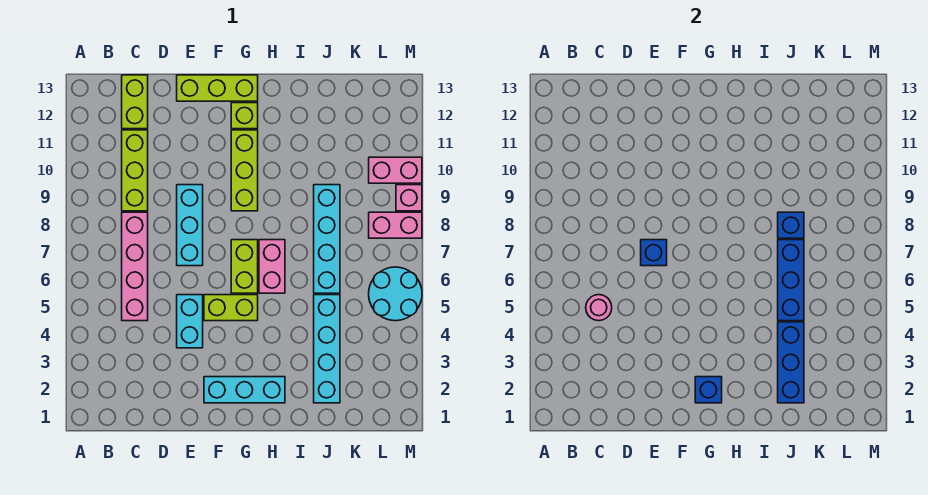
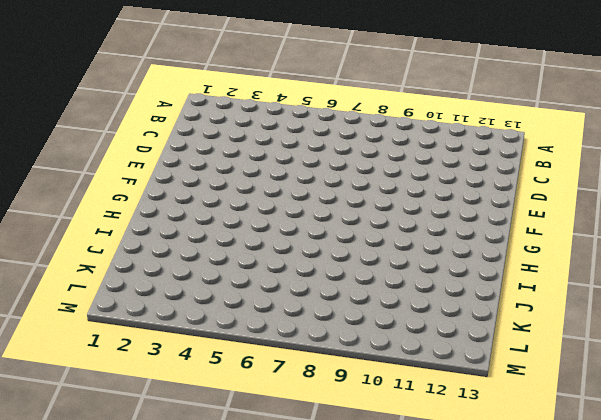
none -> pink 1x4 brick [122,212,148,321]
none -> lime 1x3 brick [122,130,148,211]
none -> lime 1x2 brick [122,75,148,129]

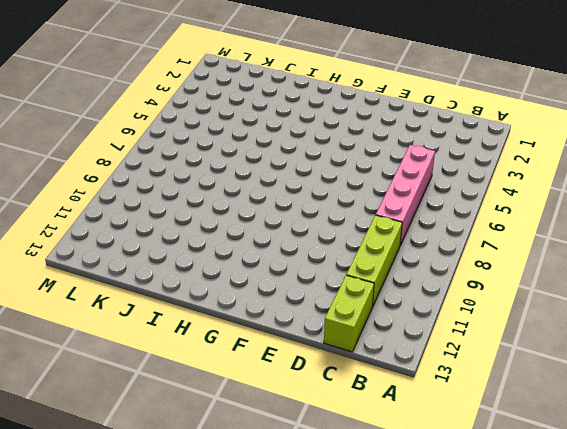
none -> cyan 1x2 brick [177,295,203,348]
none -> cyan 1x3 brick [177,185,203,266]
none -> lime 1x3 brick [177,75,258,101]

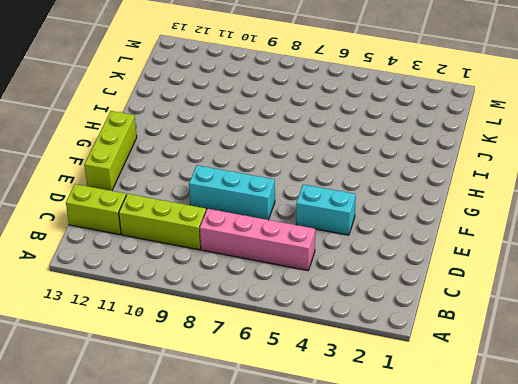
none -> cyan 1x3 brick [204,377,285,403]
none -> lime 1x2 brick [204,295,258,321]
none -> lime 1x2 brick [231,240,258,293]

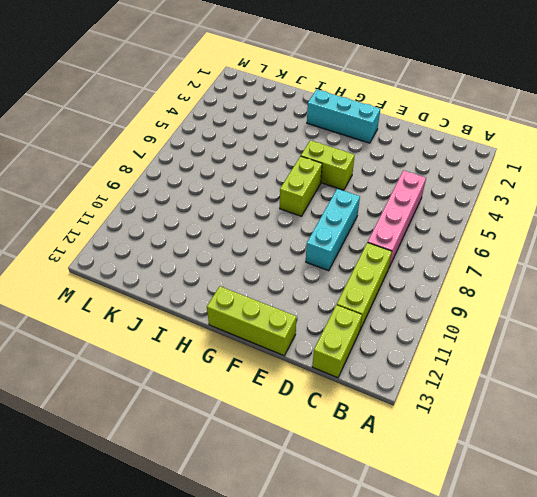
none -> cyan 1x2 brick [177,295,203,348]
none -> lime 1x3 brick [231,130,258,211]
none -> lime 1x1 brick [231,103,258,129]

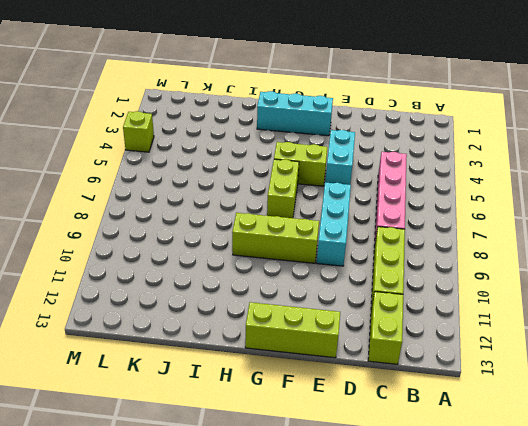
lime 1x3 brick [232,213,319,263] -> lime 1x3 brick turned to [231,130,258,211]
lime 1x1 brick [123,111,154,152] -> lime 1x1 brick moved to [231,103,258,129]
none -> pink 1x2 brick [259,240,285,293]
none -> cyan 1x4 brick [314,295,340,403]
none -> cyan 1x4 brick [314,185,340,293]

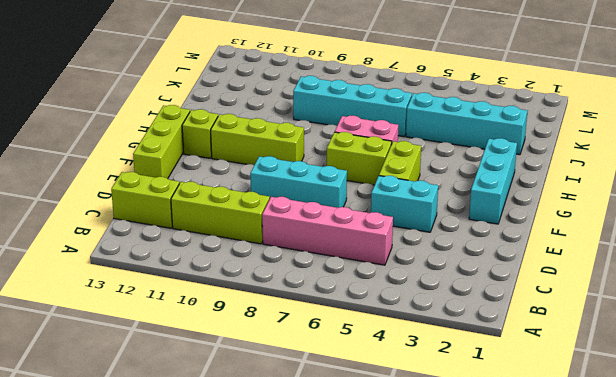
none -> cyan 2x2 round brick [369,267,422,321]
none -> pink 1x2 brick [369,212,422,238]
none -> pink 1x2 brick [369,157,422,183]

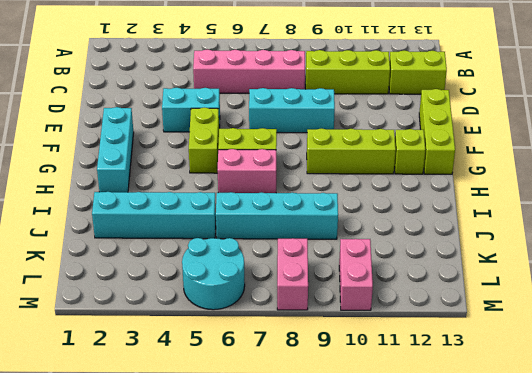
none -> pink 1x1 brick [396,185,422,211]
none -> pink 1x1 round brick [586,295,612,321]
none -> blue 1x1 brick [641,240,667,266]

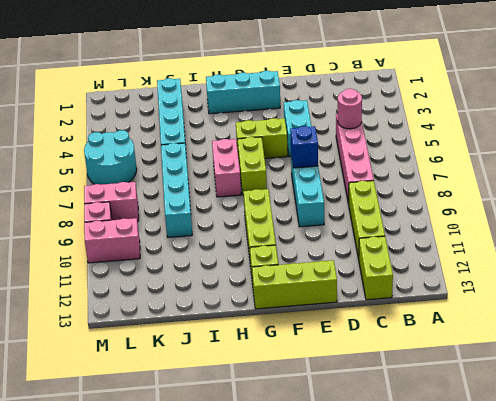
none -> blue 1x1 brick [695,377,722,403]
none -> blue 1x3 brick [778,322,804,403]
none -> blue 1x3 brick [778,240,804,321]

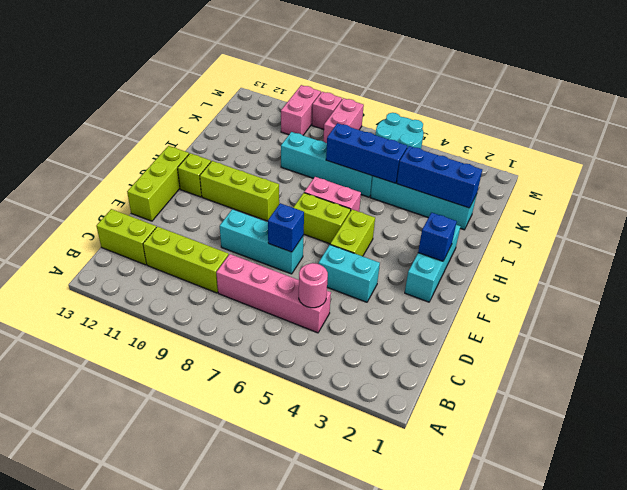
none -> blue 1x1 brick [778,212,804,238]

